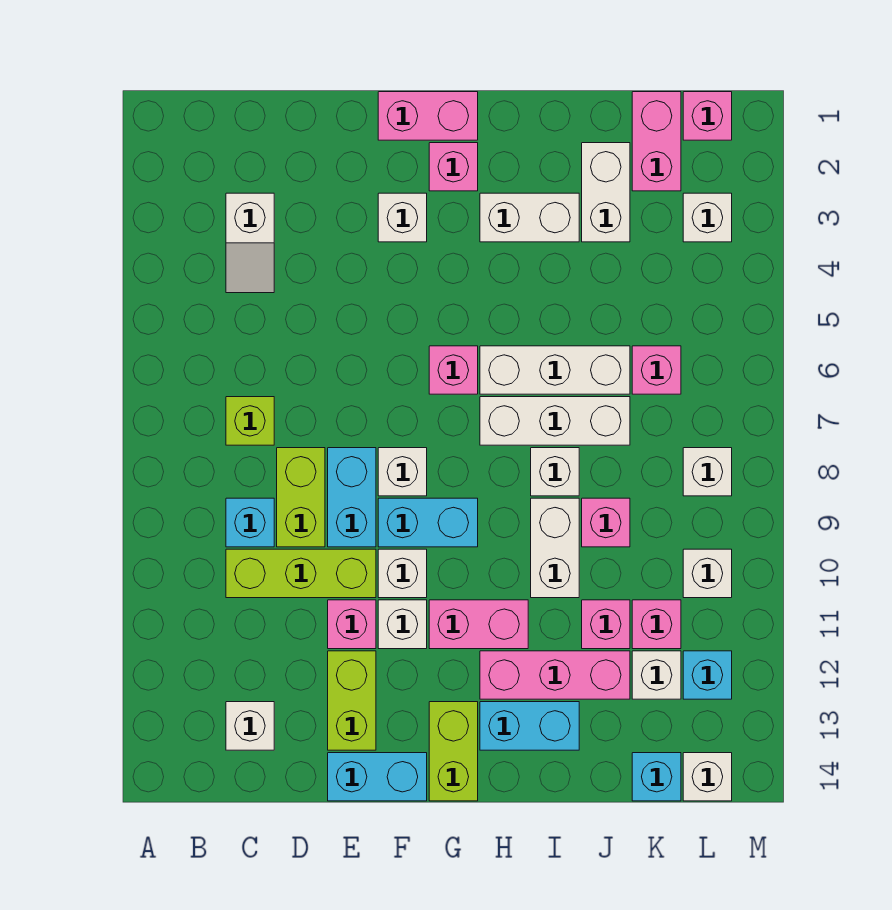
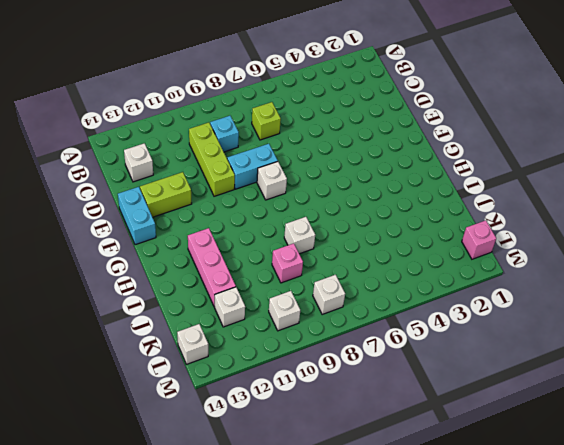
none -> white 1x2 slope [226,193,274,293]
none -> lime 1x2 brick [277,448,325,547]
none -> pink 1x1 brick [328,600,376,649]
none -> pink 1x2 brick [378,92,478,140]

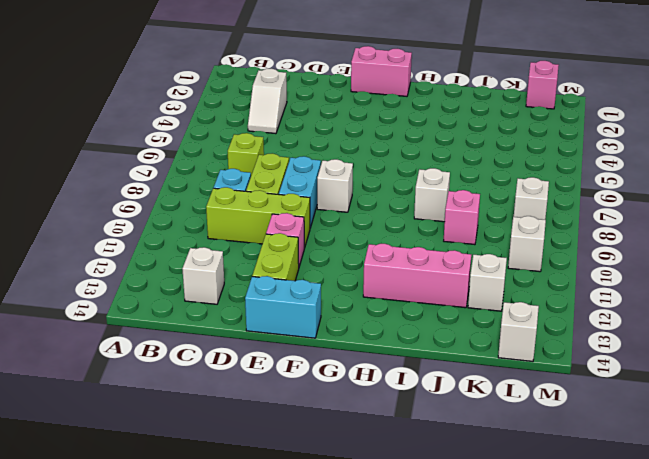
none -> white 1x1 brick [378,193,427,242]
none -> cyan 1x2 brick [378,498,478,547]
none -> white 1x1 brick [378,549,427,598]
none -> white 1x1 brick [378,600,427,649]

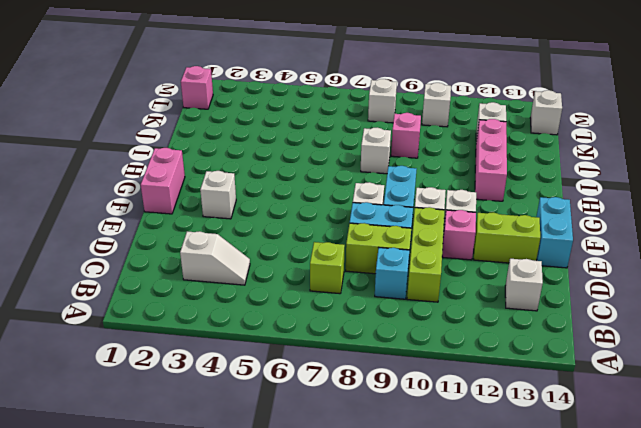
none -> pink 1x1 brick [429,143,478,191]
none -> pink 1x1 brick [429,346,478,394]
none -> pink 1x2 brick [429,600,528,649]
none -> lime 1x2 brick [429,702,478,801]

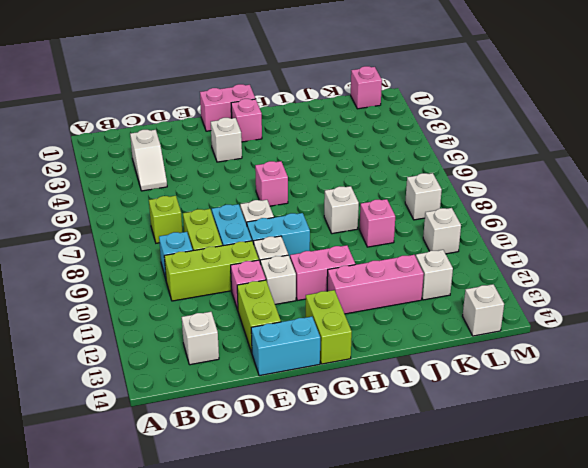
none -> white 1x2 brick [480,193,579,242]
none -> white 1x3 brick [480,346,630,394]
none -> white 1x3 brick [480,397,630,445]
none -> cyan 1x2 brick [480,702,579,750]

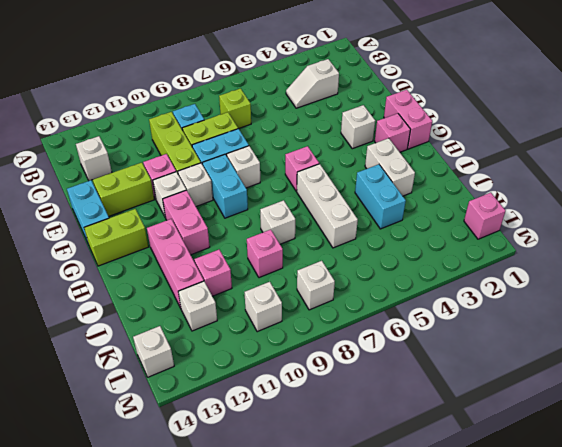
cyan 1x2 brick [355,164,406,229] -> cyan 1x2 brick moved to [480,702,579,750]
none -> white 1x3 brick [480,397,630,445]
none -> white 1x2 brick [531,498,579,598]
none -> white 1x2 brick [582,143,630,242]
none -> pink 1x2 brick [632,92,681,191]

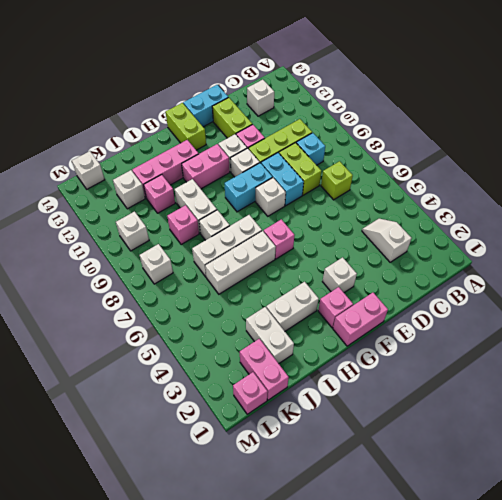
none -> cyan 1x2 brick [480,702,579,750]
none -> pink 1x1 brick [632,346,681,394]
none -> pink 1x1 brick [632,600,681,649]
none -> cyan 1x1 brick [632,753,681,801]

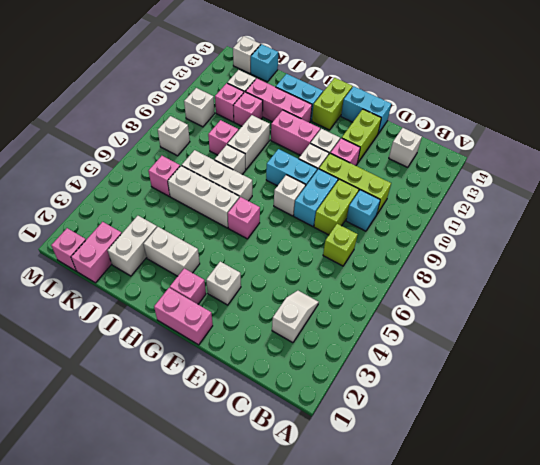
none -> white 1x1 brick [683,193,732,242]
none -> cyan 1x1 brick [683,651,732,699]

